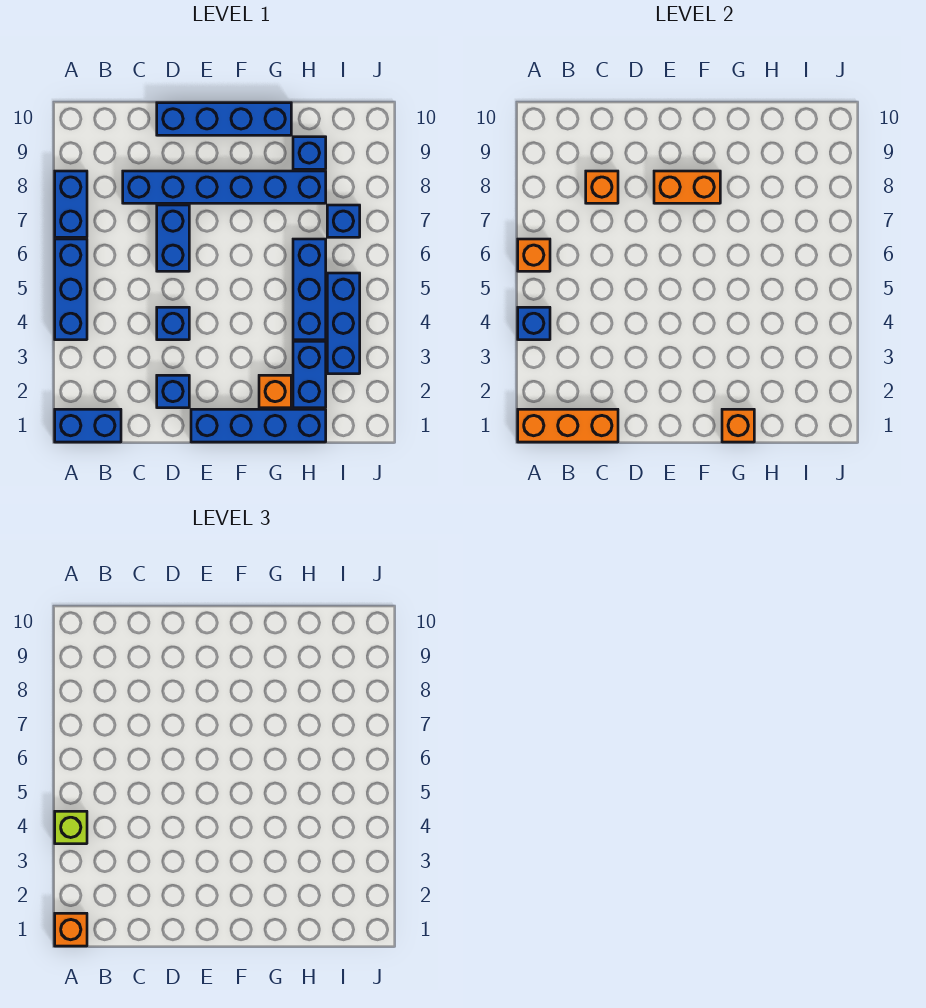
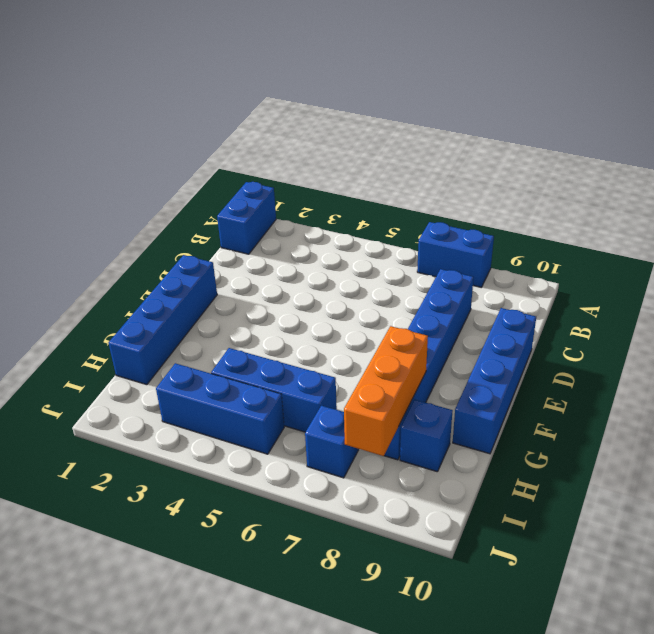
orange 1x3 brick [344,326,428,456] -> orange 1x3 brick moved to [518,409,618,442]
none -> blue 1x3 brick [55,239,87,340]
none -> blue 1x1 brick [157,375,189,408]
none -> blue 1x1 brick [157,307,189,340]

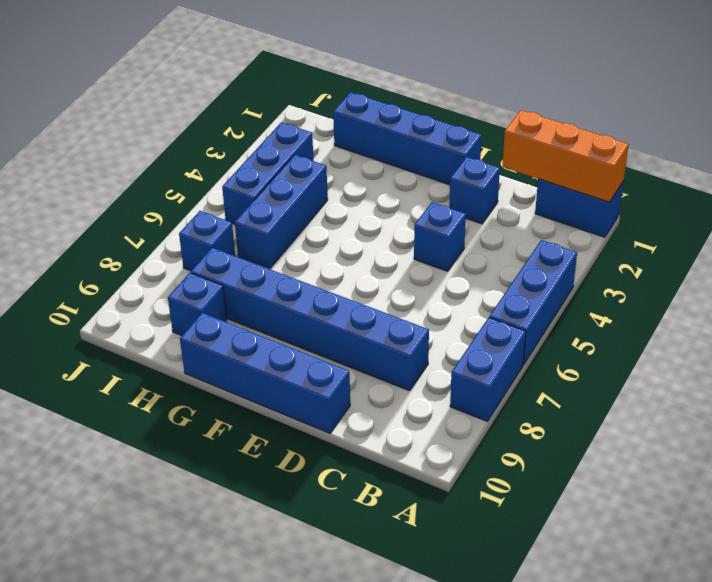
none -> blue 1x2 brick [157,205,189,271]
none -> orange 1x1 brick [259,375,291,408]
none -> blue 1x2 brick [293,341,326,408]

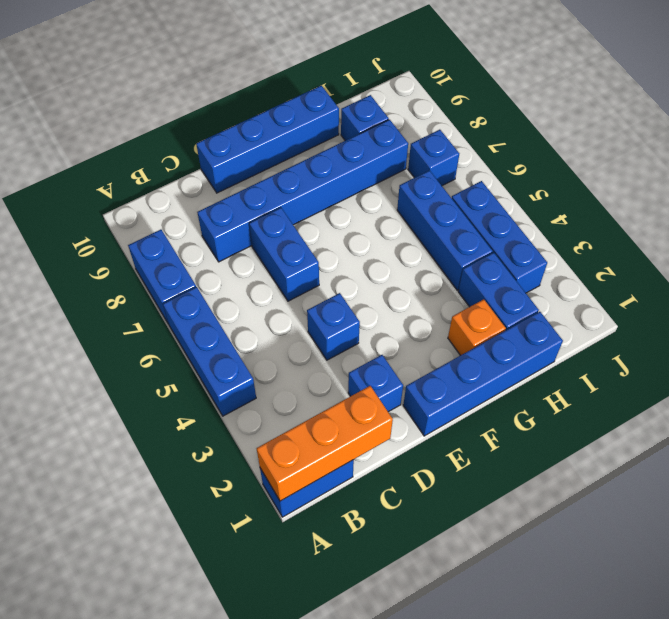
none -> blue 1x1 brick [518,307,550,340]
none -> orange 1x1 brick [518,239,550,271]
none -> orange 1x1 brick [586,171,618,203]

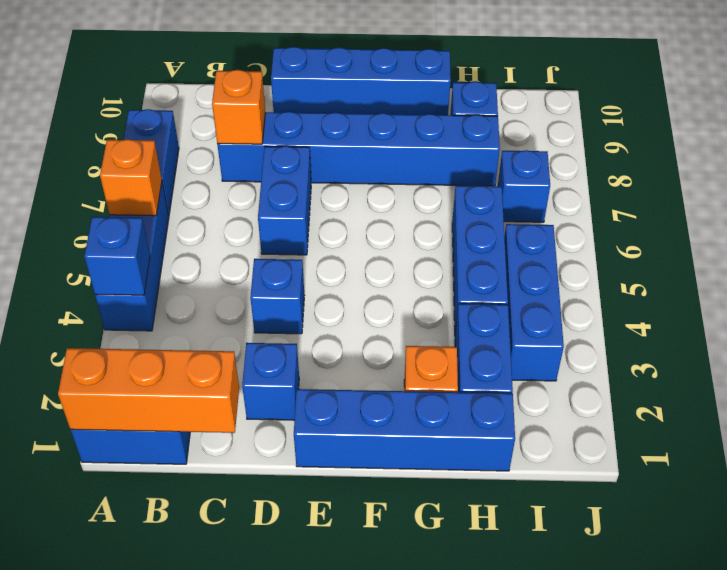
none -> orange 1x2 brick [654,171,720,203]
none -> orange 1x1 brick [722,409,754,442]
none -> orange 1x1 brick [55,913,87,946]

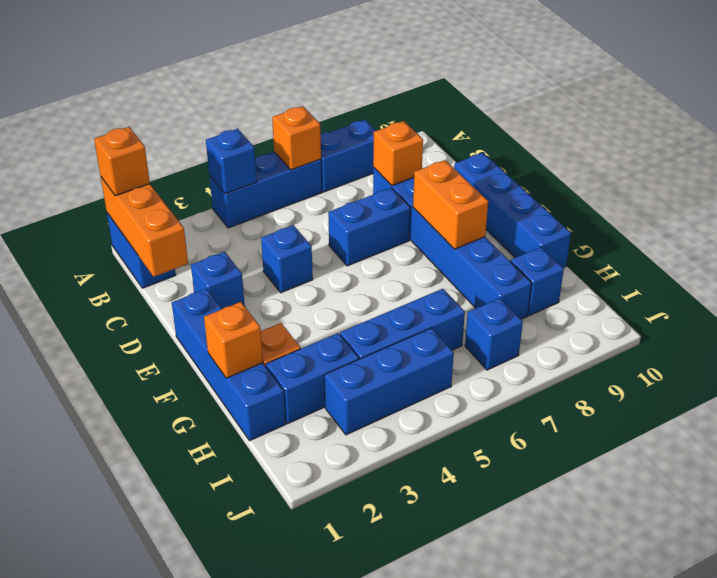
none -> lime 1x1 brick [55,811,87,844]

